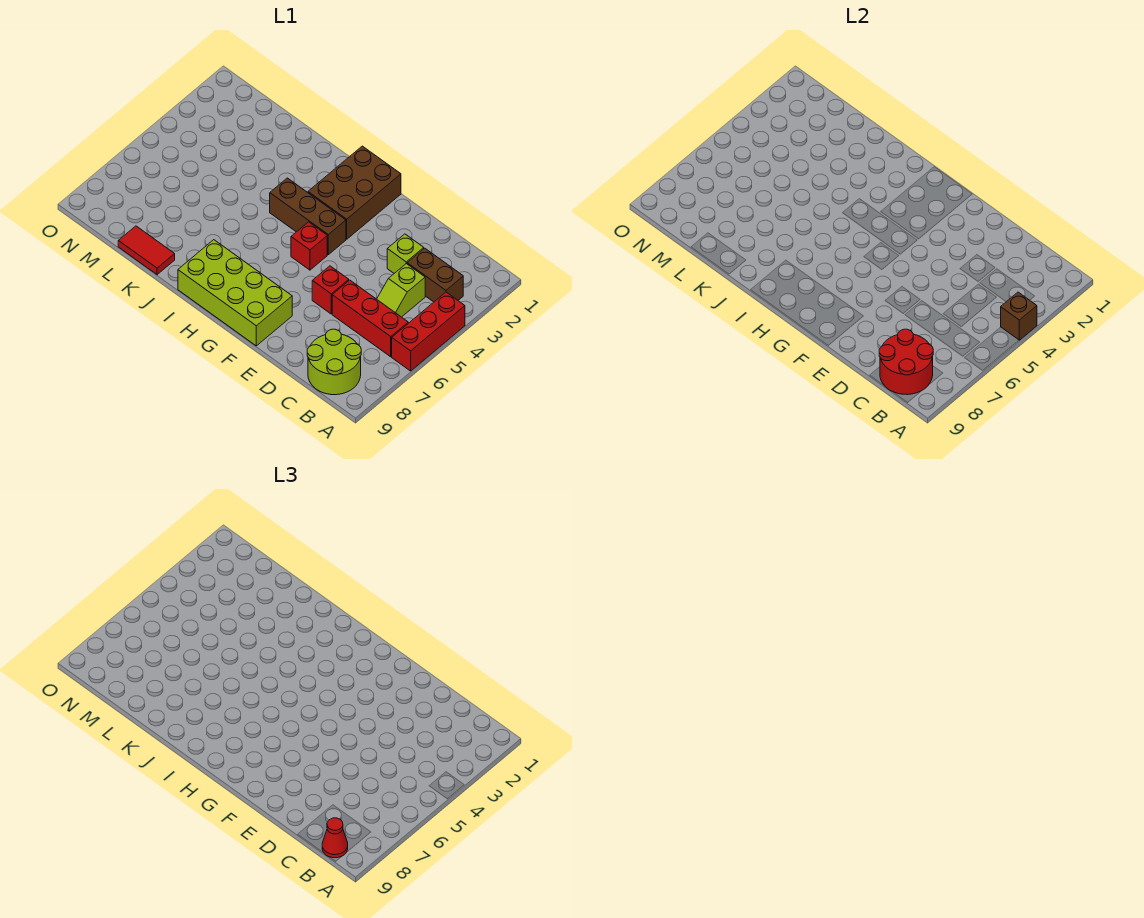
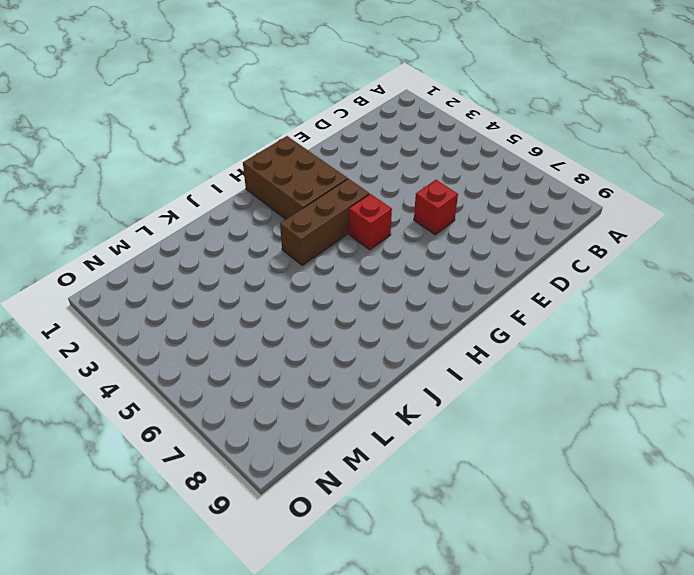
none -> red 1x3 brick [392,292,465,371]
none -> brown 1x2 brick [407,248,463,302]
none -> red 1x3 brick [332,280,408,357]

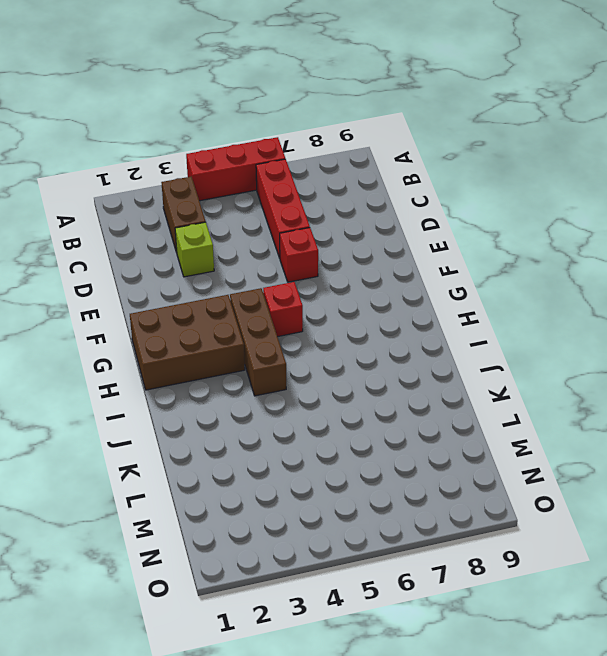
none -> lime 2x2 round brick [307,329,361,395]
none -> lime 1x2 slope [377,264,425,317]
none -> lime 2x4 brick [178,240,292,346]

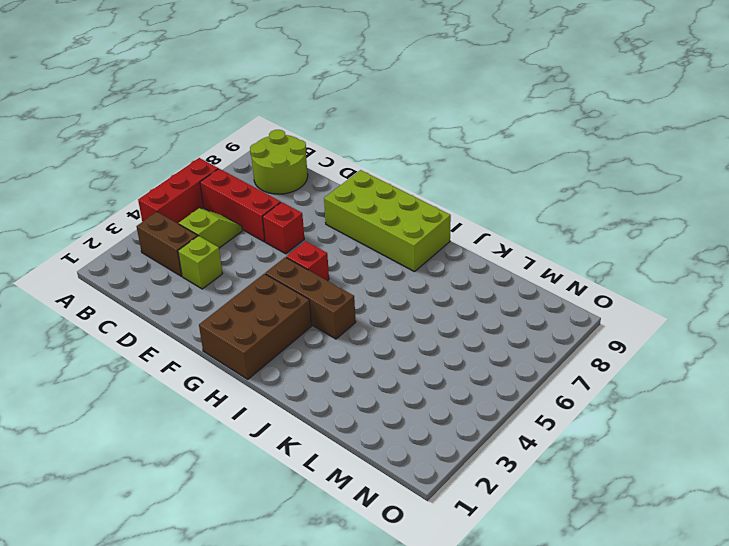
none -> red 1x2 tile [118,226,175,275]
none -> brown 1x1 brick [1001,292,1037,340]
none -> red 2x2 round brick [879,329,933,395]

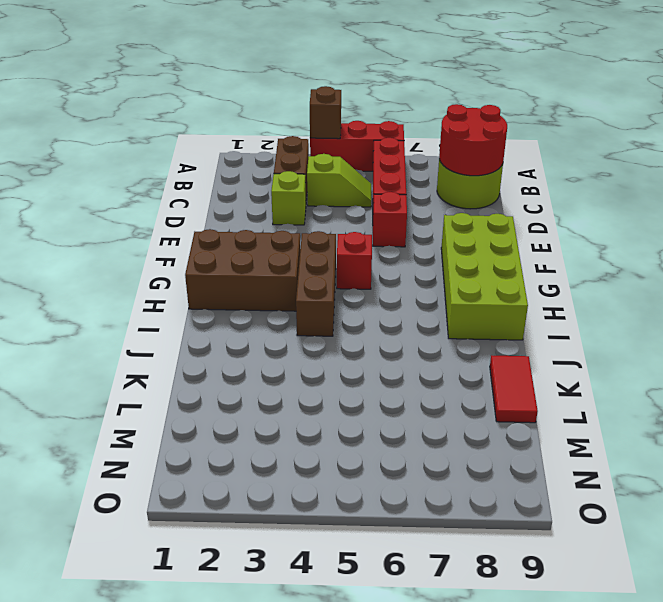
none -> red 1x1 cone [322,818,348,858]

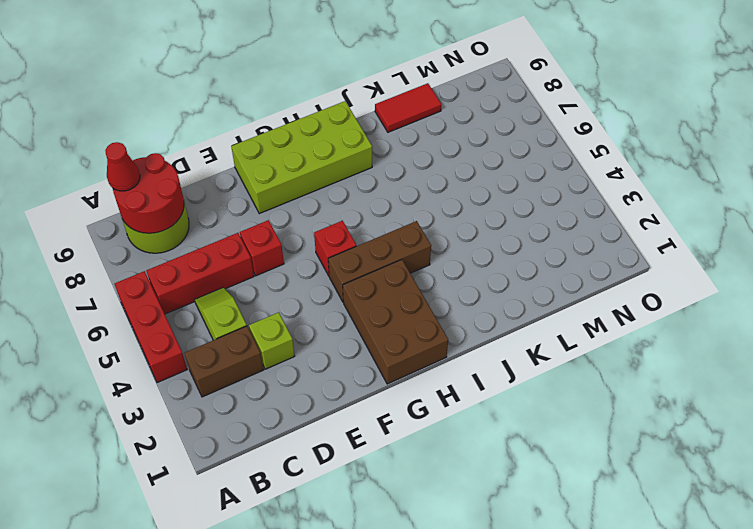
none -> brown 1x1 brick [1001,292,1037,340]

